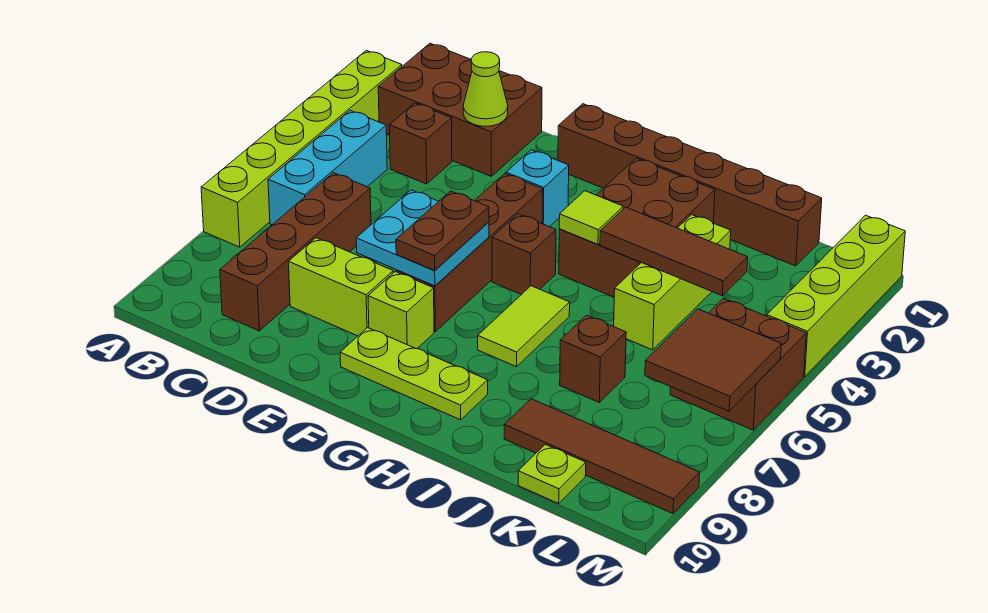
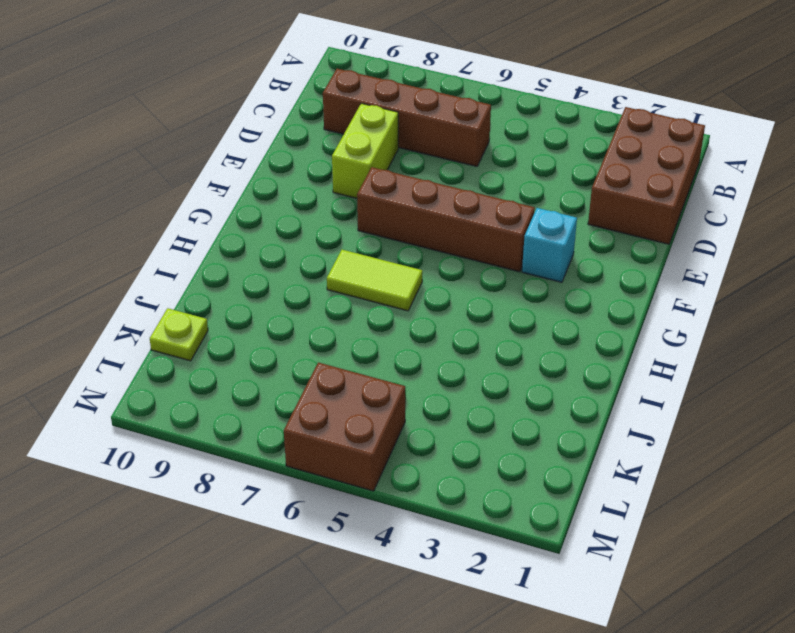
none -> lime 1x6 brick [201,50,402,247]
none -> cyan 1x3 brick [268,110,387,225]
none -> brown 1x1 brick [389,103,452,184]

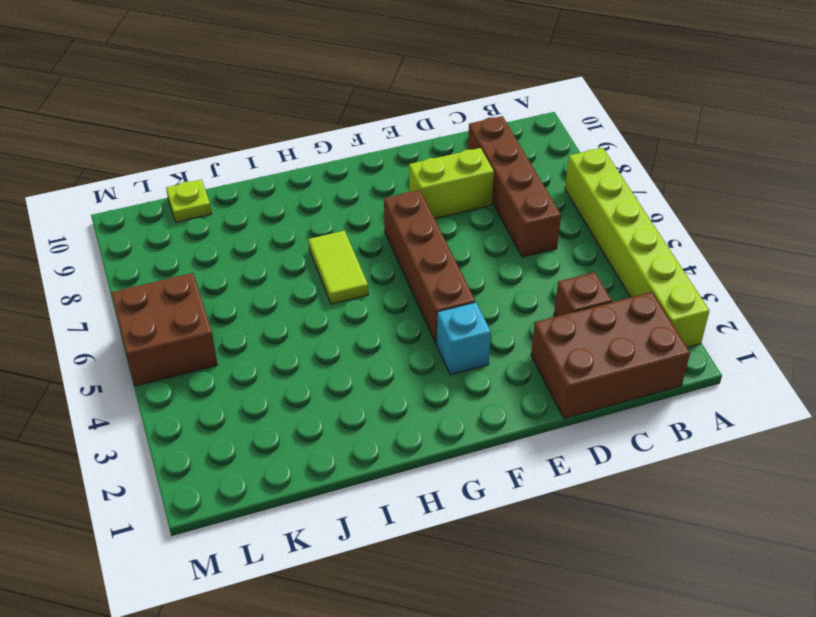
none -> cyan 1x3 brick [268,110,387,225]
none -> brown 1x6 brick [558,104,822,266]
none -> lime 1x1 brick [368,272,434,349]

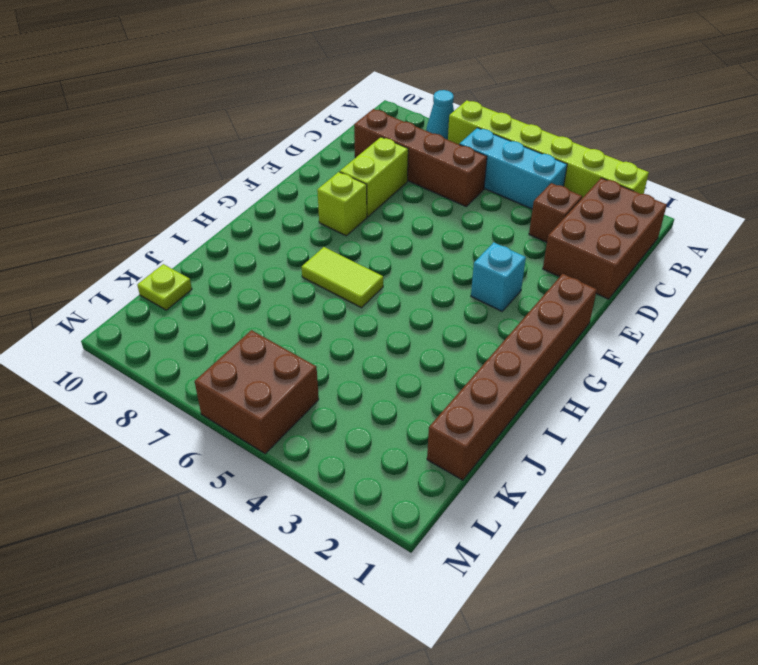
cyan 1x1 cone [426,90,454,140] -> none
none -> brown 1x4 brick [397,174,543,332]
none -> lime 1x3 plate [340,328,488,420]
none -> brown 1x1 brick [492,214,556,295]

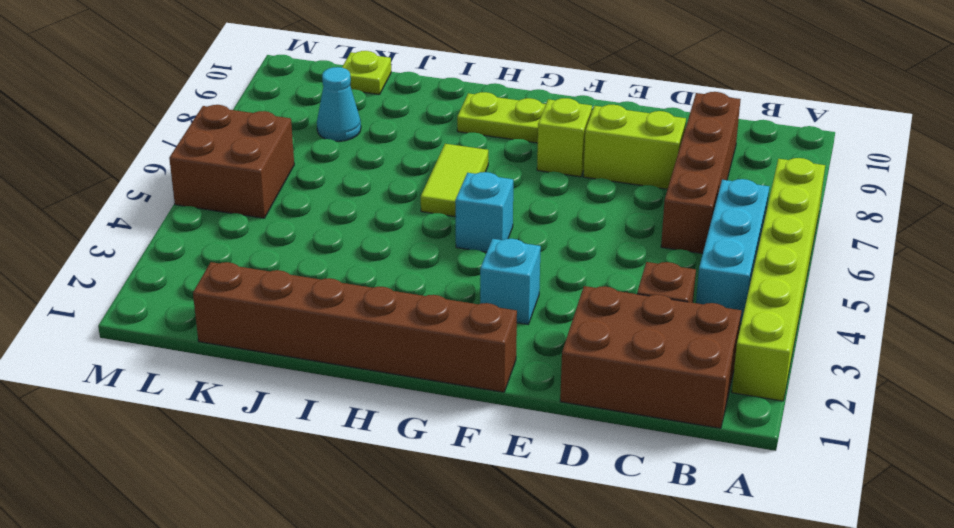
cyan 1x1 brick [455,172,513,252] -> brown 1x1 brick [492,214,556,295]
cyan 1x1 cone [317,67,361,141] -> none
none -> brown 1x4 brick [397,174,543,332]
none -> brown 2x3 brick [559,158,715,297]
none -> lime 1x3 brick [614,215,731,350]

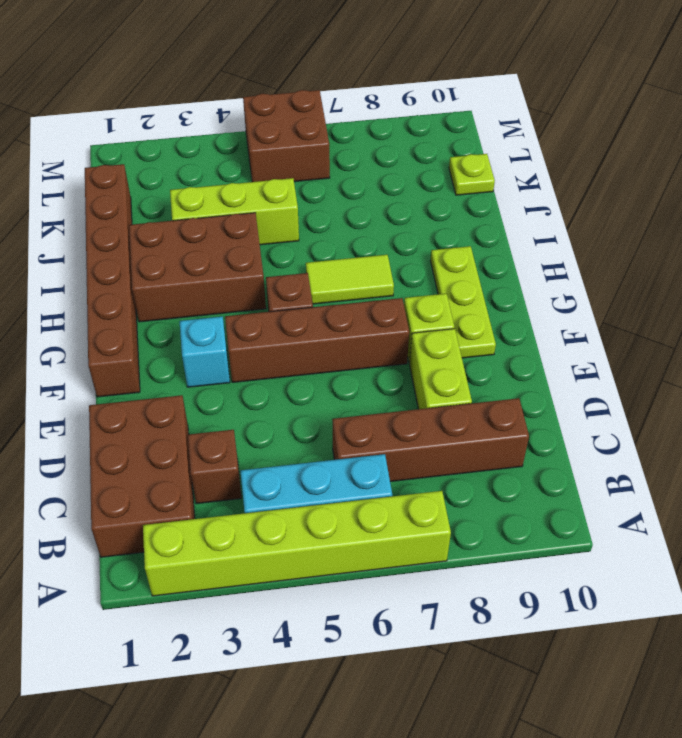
none -> brown 1x1 brick [560,315,626,402]
none -> brown 1x4 tile [504,399,700,514]
none -> lime 1x4 brick [767,215,905,377]

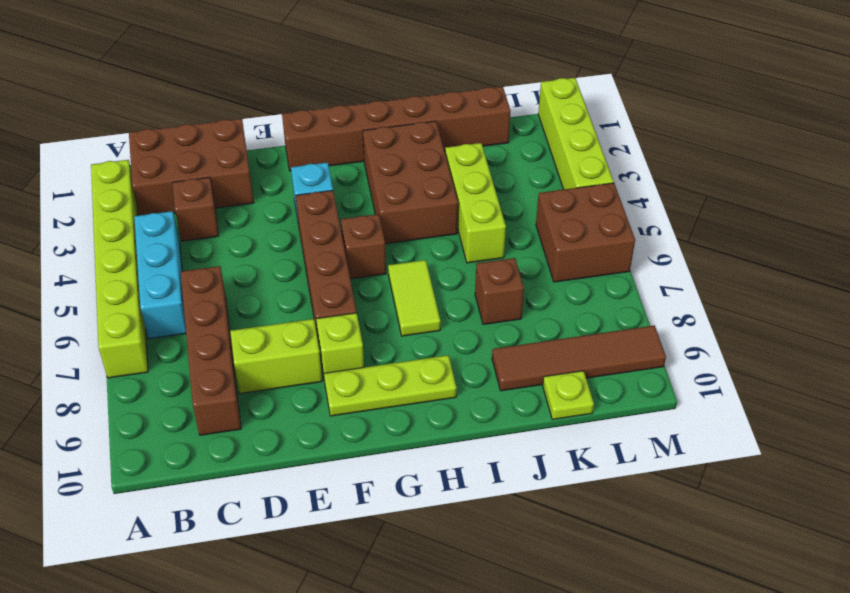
none -> lime 1x1 cone [463,52,508,126]
none -> cyan 2x2 plate [356,190,489,286]
none -> lime 1x1 tile [559,191,623,244]

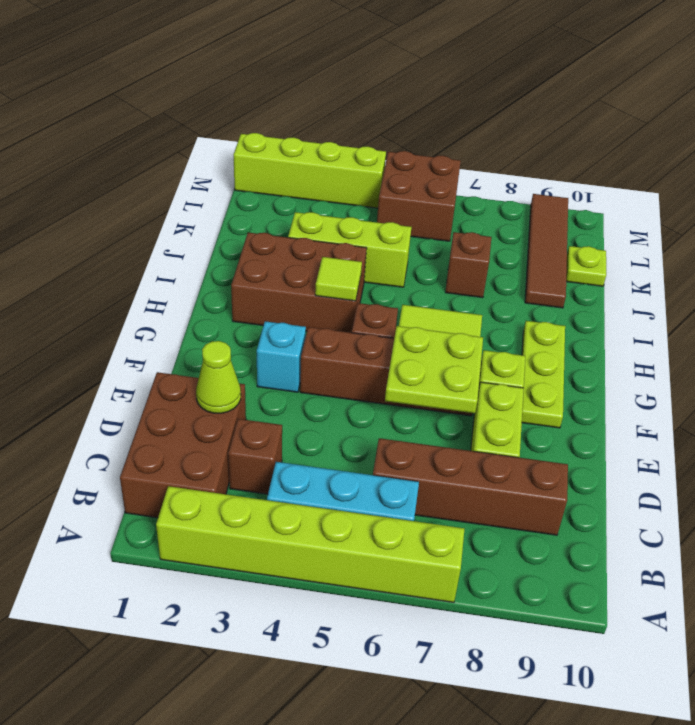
lime 2x2 plate [385,326,483,414] -> cyan 2x2 plate [356,190,489,286]
none -> brown 1x6 brick [558,104,822,266]
none -> brown 1x3 tile [600,207,748,296]
none -> brown 2x2 tile [645,309,781,411]

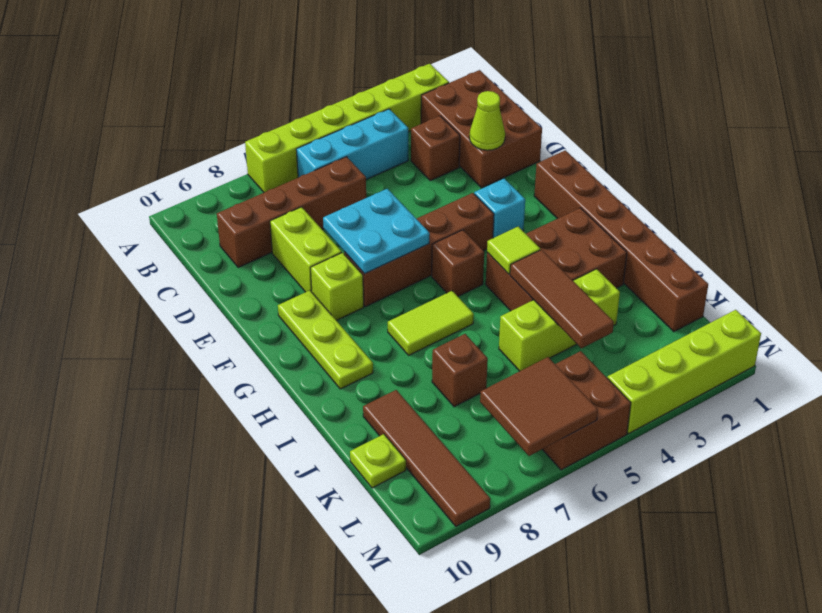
none -> brown 1x2 plate [396,191,489,270]

